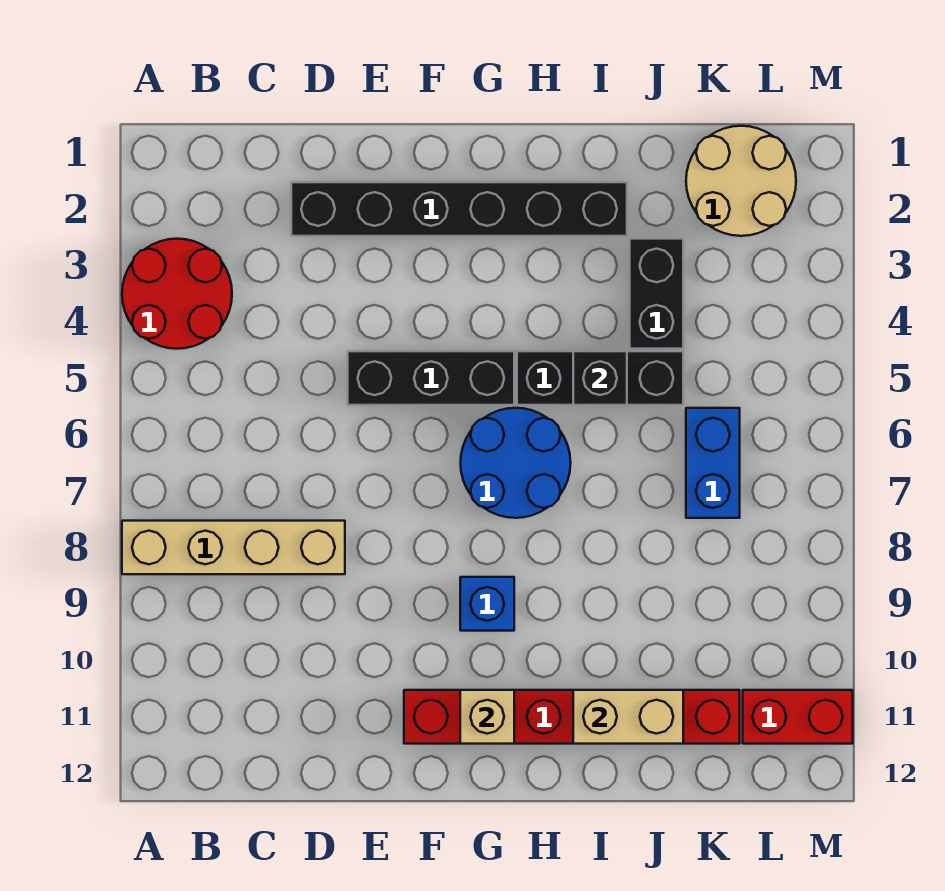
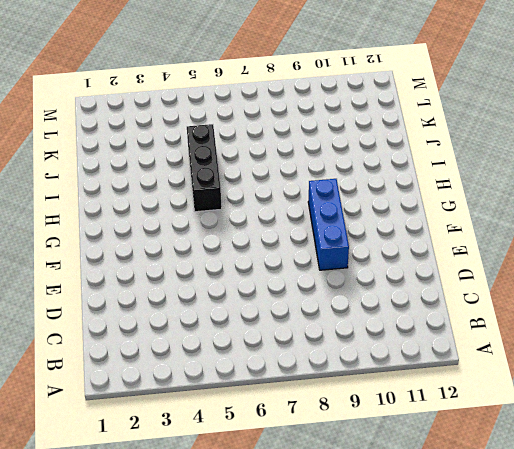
blue 1x3 brick [308,179,349,270] -> blue 1x1 brick [460,577,514,631]
none -> red 2x2 round brick [122,239,232,349]
none -> tan 1x4 brick [122,521,345,574]
none -> black 1x6 brick [291,182,627,236]

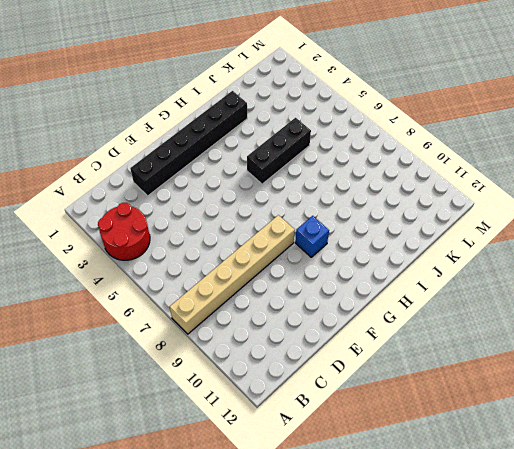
tan 1x6 brick [170,215,295,334] -> tan 1x4 brick [122,521,345,574]
none -> black 1x3 brick [348,351,514,405]
none -> red 1x6 brick [404,690,740,744]
none -> blue 2x2 round brick [461,408,571,518]

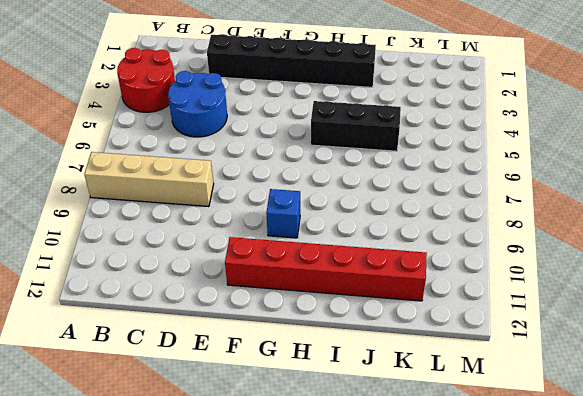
blue 2x2 round brick [168,71,227,137] -> blue 2x2 round brick moved to [461,408,571,518]
none -> black 1x3 brick [348,351,514,405]
none -> black 1x2 brick [630,239,683,349]
none -> tan 2x2 round brick [686,126,796,236]

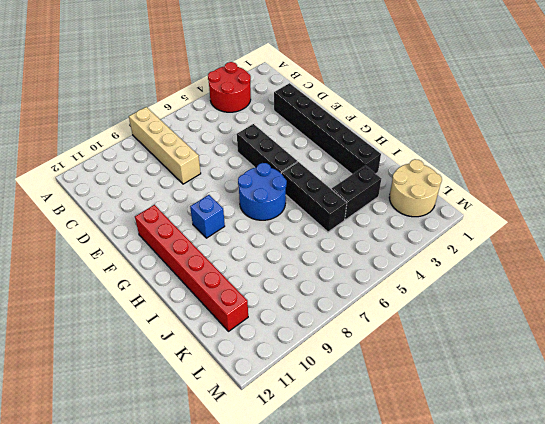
none -> blue 1x2 brick [686,408,740,518]
none -> red 1x2 brick [743,690,853,744]
none -> tan 1x1 brick [460,690,514,744]

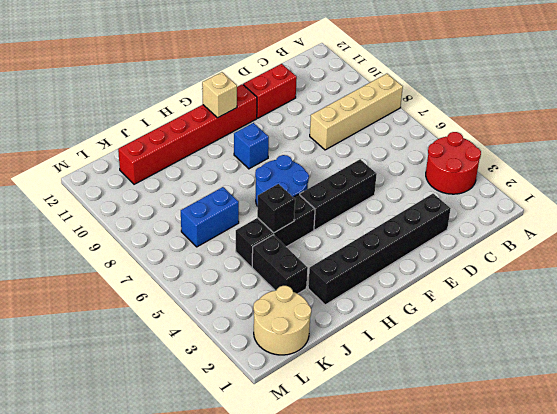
red 1x2 brick [243,64,297,118] -> red 1x2 brick moved to [743,690,853,744]
blue 1x2 brick [181,187,239,247] -> blue 1x2 brick turned to [686,408,740,518]
none -> tan 1x2 brick [573,690,683,744]

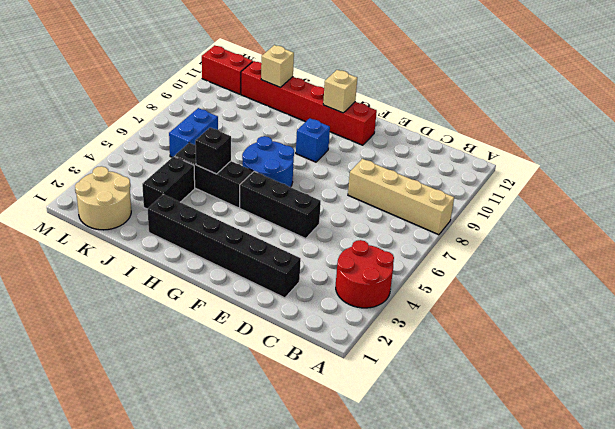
tan 1x1 brick [261,45,294,88] -> tan 1x2 brick [573,690,683,744]

